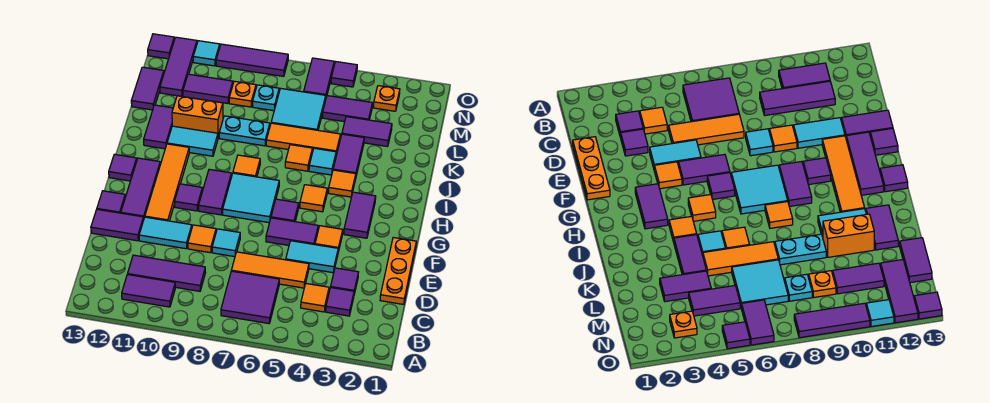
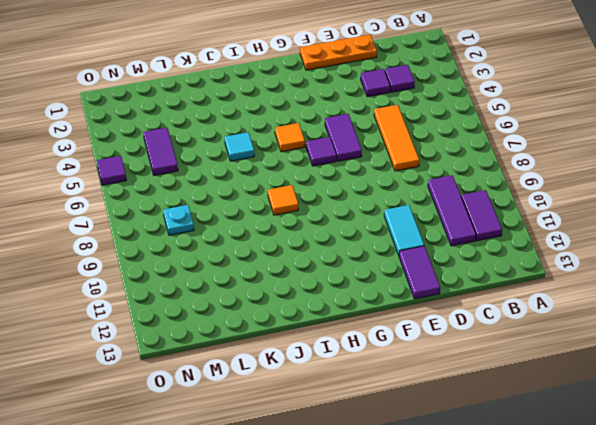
none -> purple 2x2 tile [221,271,279,324]
none -> orange 1x1 tile [301,283,329,312]
none -> cyan 1x2 tile [286,241,338,273]
none -> cyan 1x1 tile [212,229,240,257]

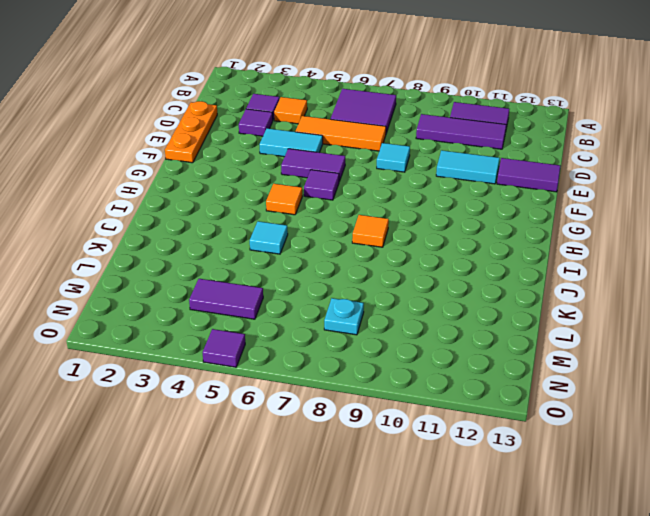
none -> orange 1x1 tile [188,225,216,253]
none -> orange 1x1 tile [315,226,343,252]
none -> orange 1x4 tile [145,144,189,221]
none -> purple 1x3 tile [121,158,160,218]

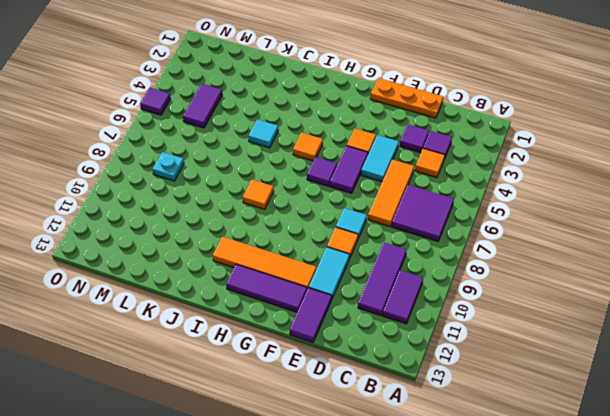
none -> purple 1x1 tile [97,191,125,213]
none -> purple 1x2 tile [344,192,376,238]
none -> cyan 2x2 tile [223,173,279,223]
none -> purple 1x2 tile [199,169,232,215]

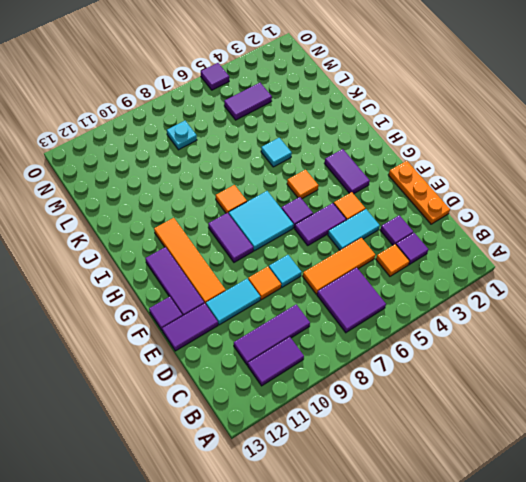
none -> purple 1x1 tile [175,184,203,211]
none -> purple 1x1 tile [109,154,137,181]
none -> orange 1x1 tile [329,170,356,197]
none -> purple 1x2 tile [333,134,364,175]

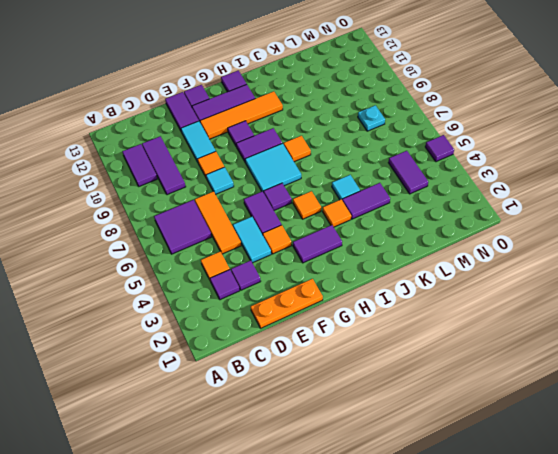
none -> orange 1x1 tile [285,145,312,171]
none -> cyan 1x2 tile [167,126,218,156]
none -> purple 1x2 tile [144,105,173,149]
none -> orange 1x3 tile [266,123,341,155]

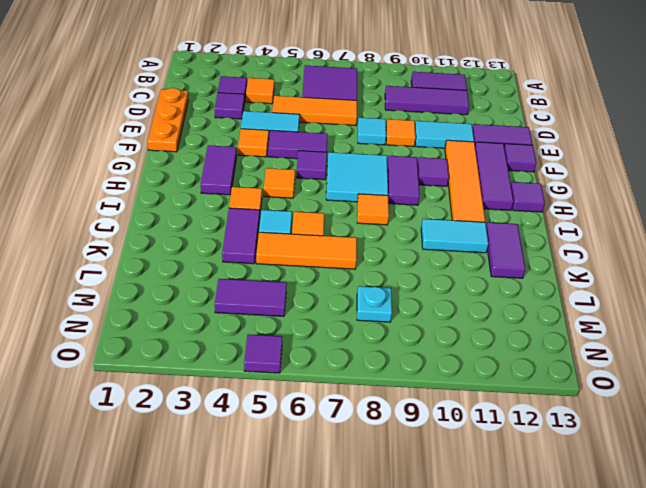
none -> cyan 1x2 plate [219,116,270,146]
none -> orange 1x2 brick [172,96,223,137]
none -> purple 1x2 tile [342,117,392,147]
none -> cyan 2x2 tile [271,89,326,130]

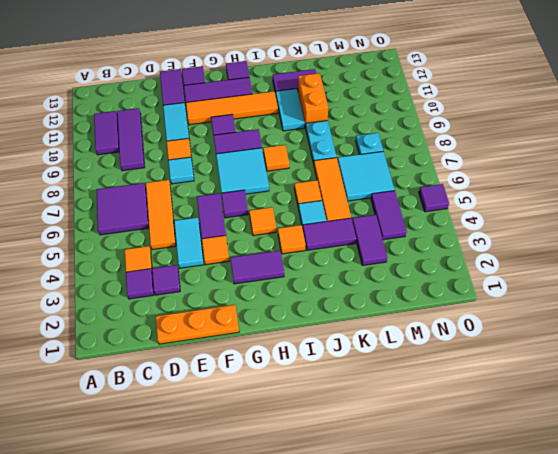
none -> purple 1x2 tile [131,67,164,110]
none -> orange 1x1 plate [229,81,256,107]
none -> purple 1x2 tile [183,74,233,104]
none -> purple 1x3 tile [160,37,197,96]

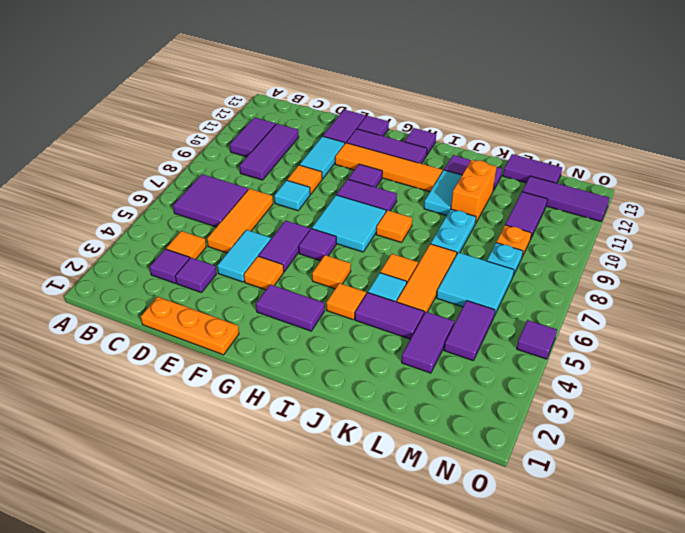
none -> orange 1x1 plate [373,86,400,111]
none -> purple 1x2 tile [304,58,334,97]
none -> purple 1x3 tile [216,44,288,76]
none -> cyan 1x1 tile [193,41,220,66]

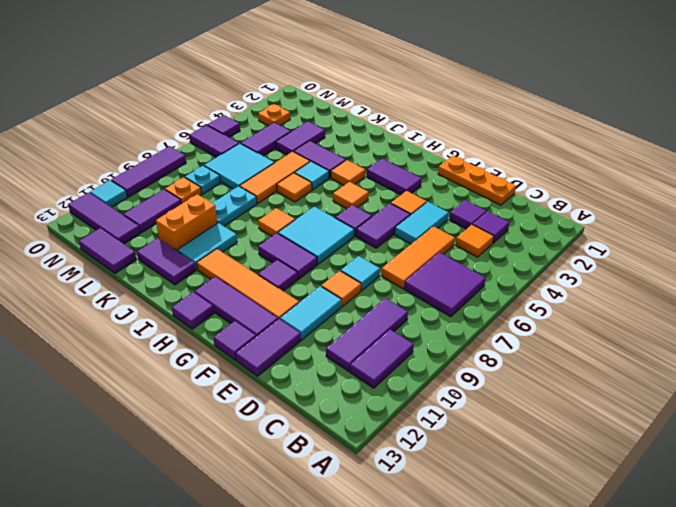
none -> purple 1x1 tile [148,34,174,59]

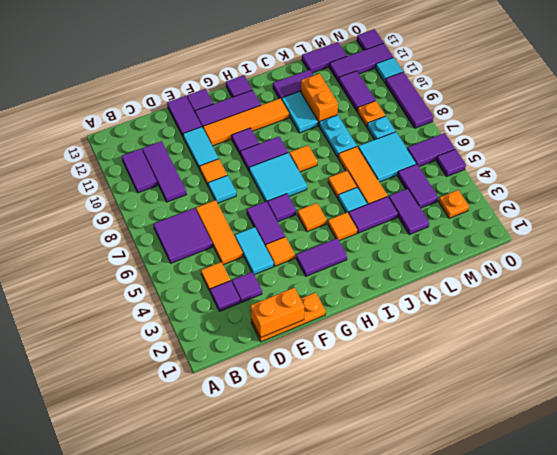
orange 1x2 brick [251,288,305,337] -> none

